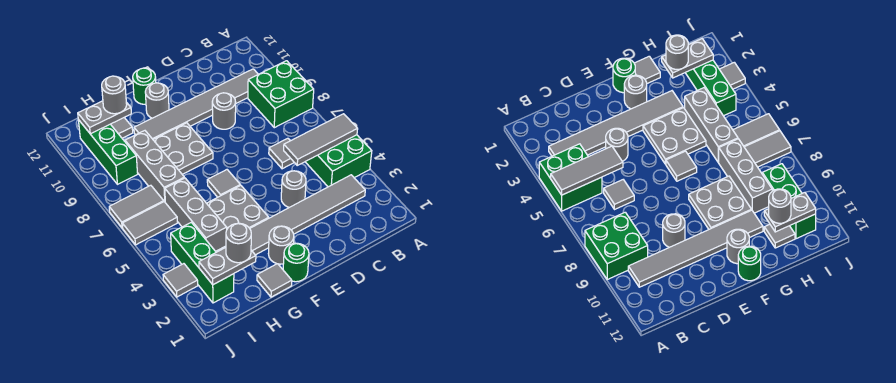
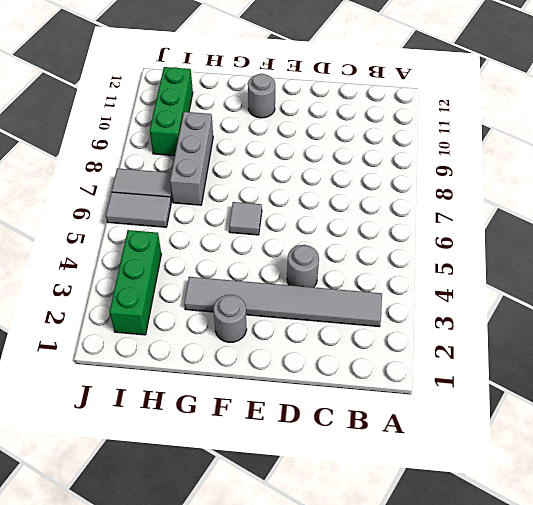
none -> green 2x2 brick [305,135,372,187]
none -> green 2x2 brick [248,61,314,128]
none -> grey 1x6 tile [134,69,258,139]

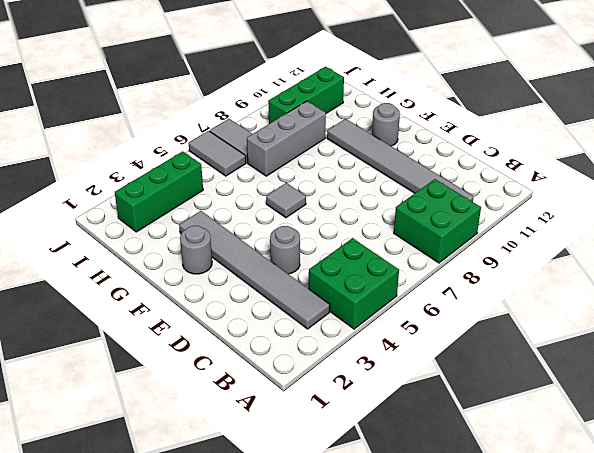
none -> grey 1x1 tile [269,138,294,169]
none -> grey 1x1 round brick [212,93,236,129]
none -> green 1x1 round brick [283,243,309,282]

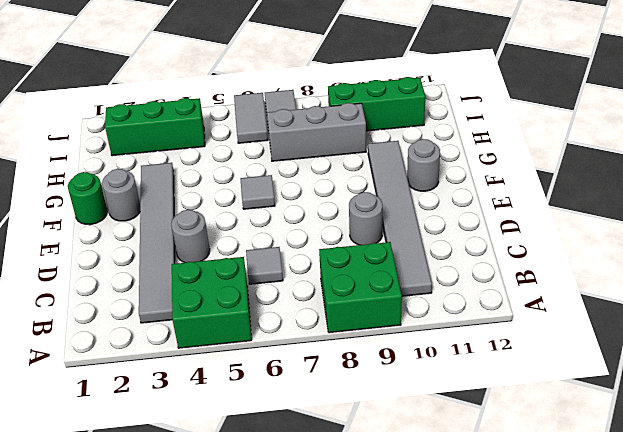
none -> grey 2x2 plate [207,185,269,229]
none -> grey 2x2 plate [153,123,213,174]
none -> green 1x1 round brick [133,68,156,104]

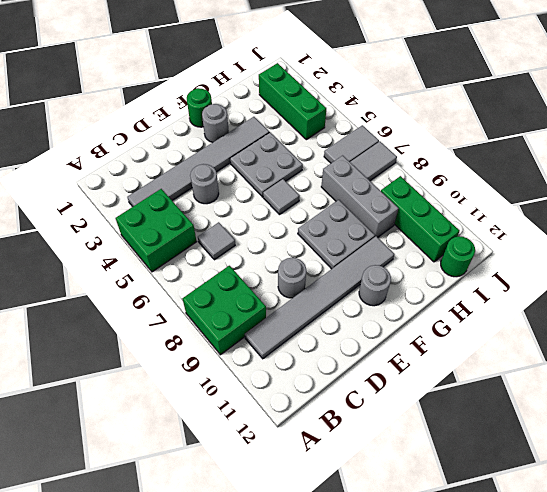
green 1x1 round brick [441,236,475,277] -> green 1x1 round brick moved to [133,68,156,104]
none -> grey 1x1 tile [257,264,292,297]
none -> grey 1x3 brick [165,178,227,251]
none -> grey 1x1 tile [111,118,133,138]

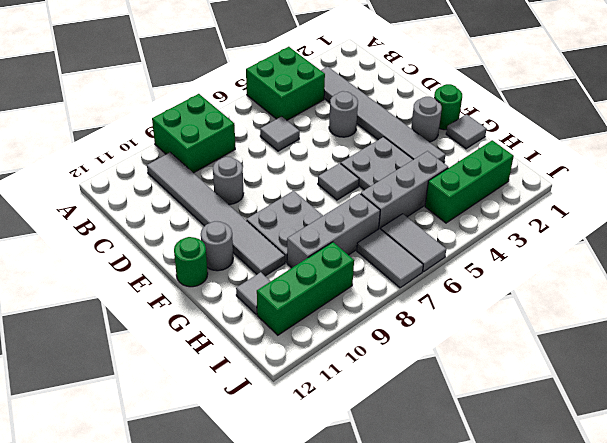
none -> grey 1x1 tile [163,264,198,297]
none -> grey 1x3 tile [284,114,358,165]
none -> grey 1x2 plate [199,248,256,285]

